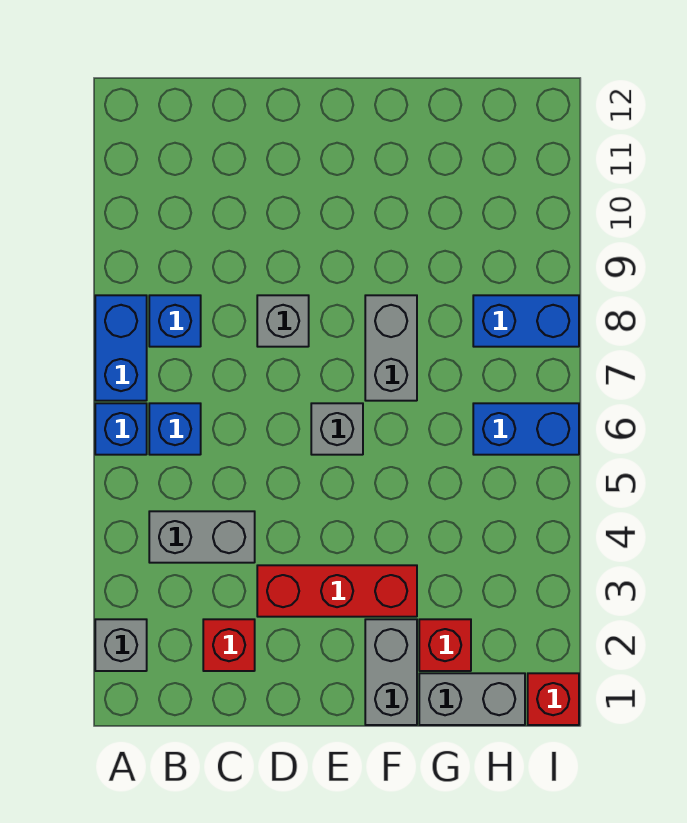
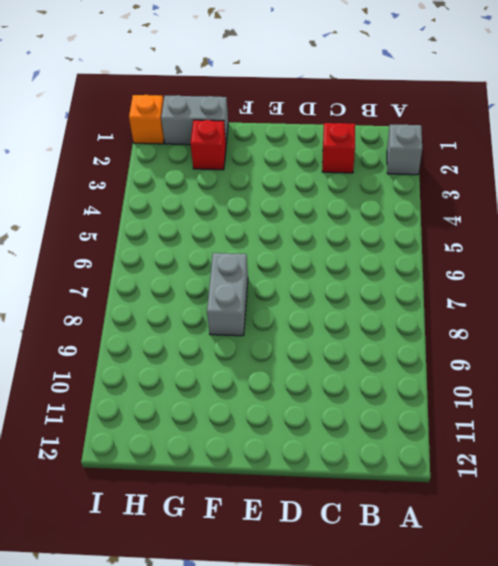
orange 1x1 brick [129,95,164,144] -> red 1x1 brick [528,673,579,725]
none -> blue 1x1 brick [95,403,147,455]
none -> blue 1x2 brick [95,295,147,401]
none -> grey 1x2 brick [149,511,255,563]

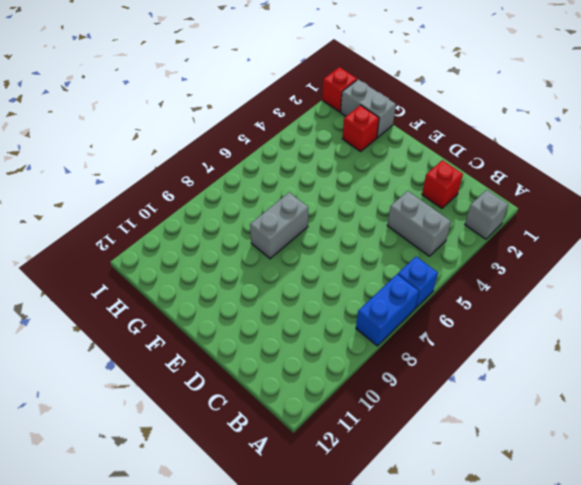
none -> blue 1x1 brick [149,403,201,455]
none -> blue 1x1 brick [149,295,201,347]
none -> red 1x3 brick [257,565,417,617]

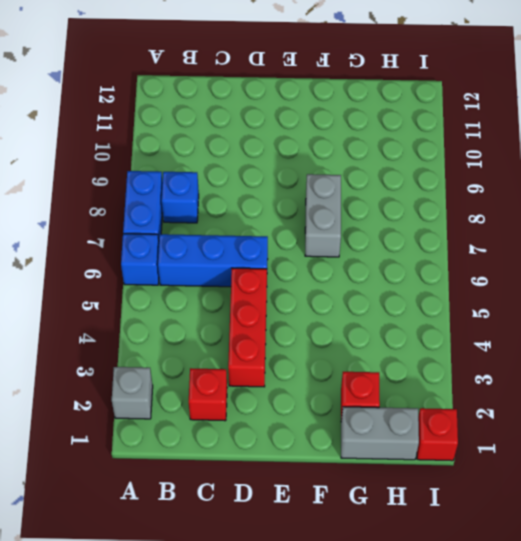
blue 1x3 brick [158,234,268,287] -> blue 1x1 brick [149,403,201,455]
red 1x3 brick [228,268,267,387] -> red 1x3 brick turned to [257,565,417,617]
none -> grey 1x2 brick [149,511,255,563]
none -> grey 1x1 brick [257,295,309,347]
none -> grey 1x1 brick [311,403,363,455]

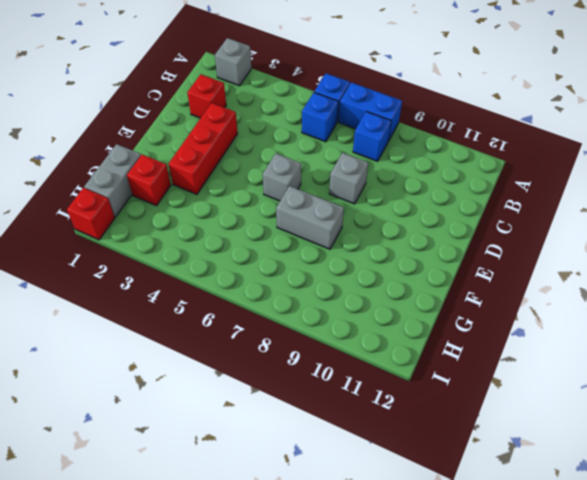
none -> grey 1x2 brick [149,511,255,563]
none -> grey 1x2 brick [365,619,417,725]
none -> blue 1x2 brick [473,403,579,455]

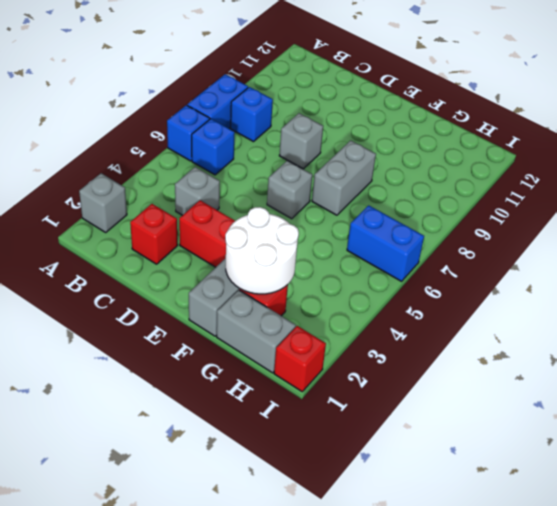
grey 1x1 brick [175,167,220,215] -> grey 1x2 brick [149,511,255,563]
white 2x2 round brick [225,207,299,294] -> none
none -> blue 1x2 brick [473,295,579,347]

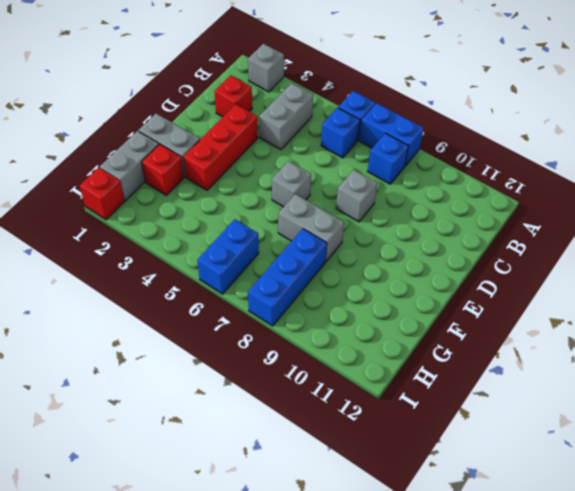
blue 1x3 brick [248,229,327,326] -> blue 1x2 brick [473,295,579,347]

